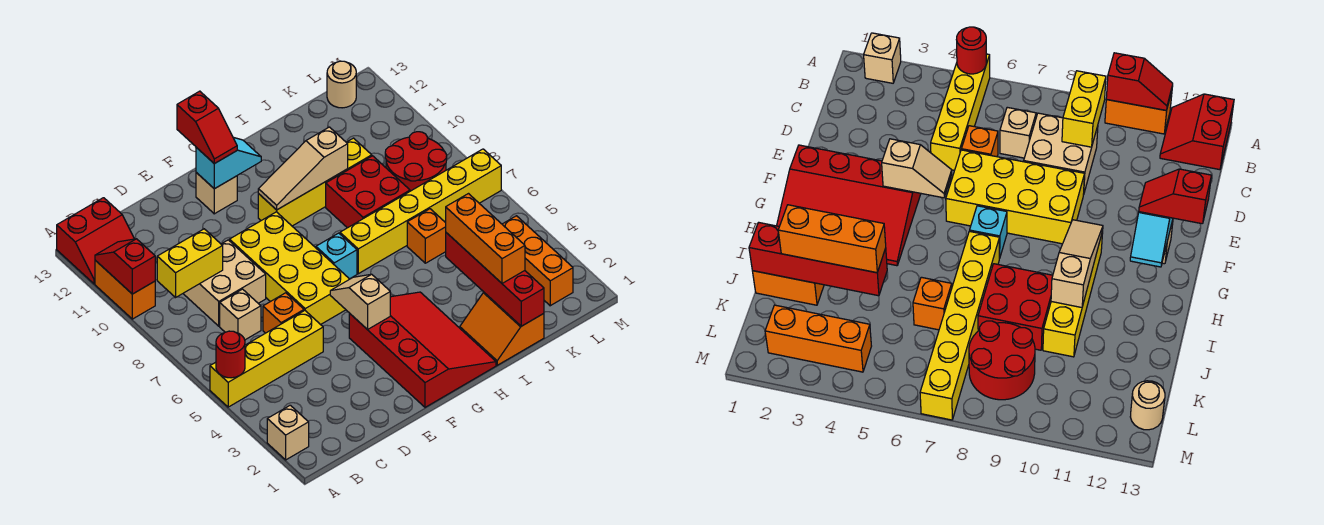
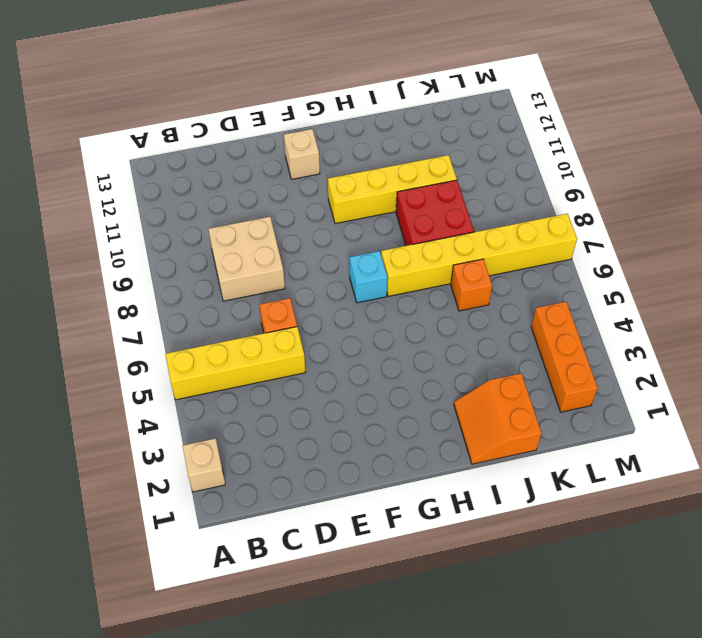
none -> orange 1x2 brick [95,260,155,319]
none -> red 2x2 slope [57,198,134,284]
none -> tan 1x1 brick [220,289,261,340]

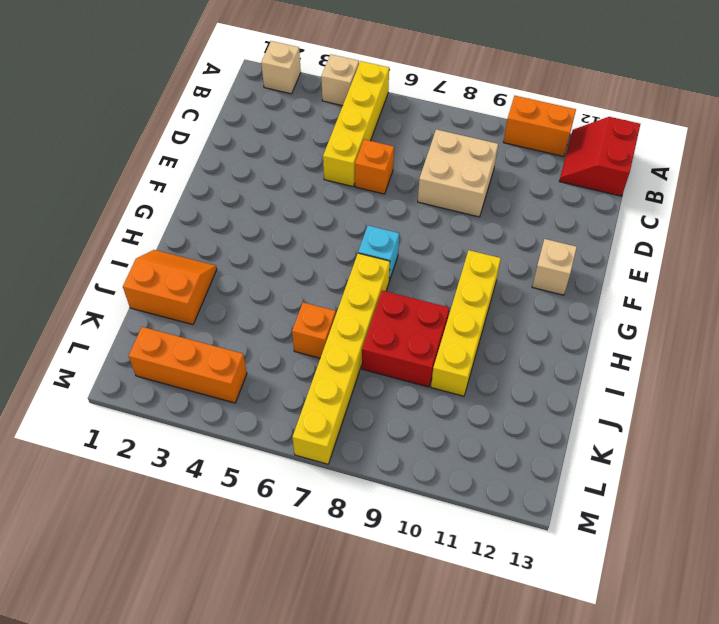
tan 1x1 brick [321,54,359,106] -> tan 1x1 brick moved to [220,289,261,340]
none -> yellow 2x4 brick [229,212,349,325]
none -> red 3x4 slope [349,292,496,407]
none -> red 2x2 round brick [385,132,447,191]

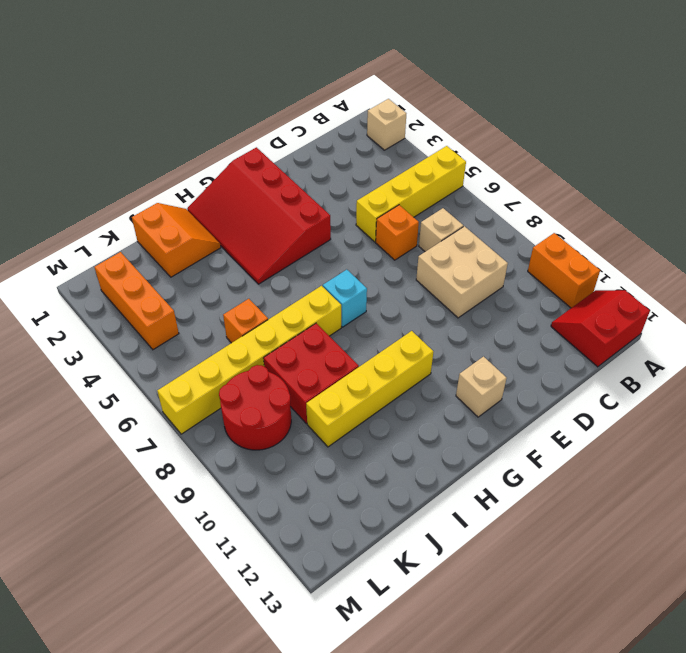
none -> yellow 2x4 brick [229,212,349,325]
none -> tan 1x1 round brick [327,61,356,108]
none -> red 1x1 round brick [216,331,245,378]

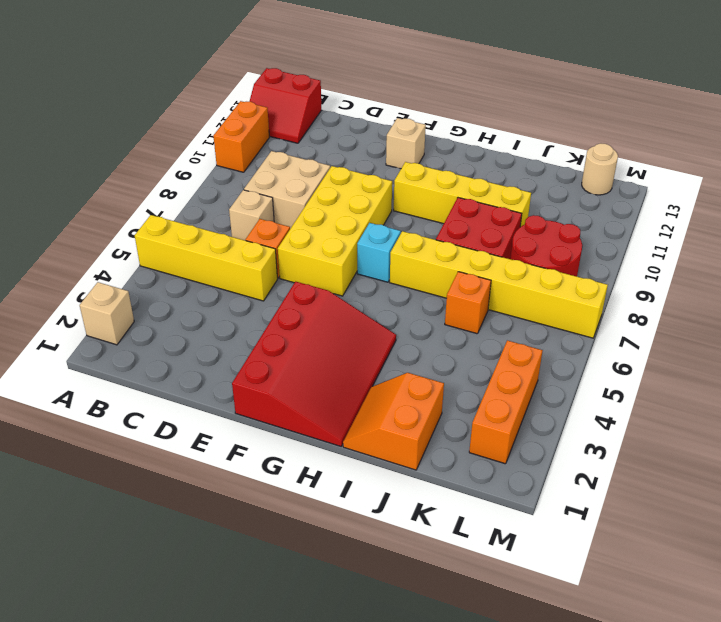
none -> red 1x1 round brick [216,331,245,378]
none -> red 1x2 slope [95,239,155,294]
none -> yellow 1x2 brick [157,229,223,297]

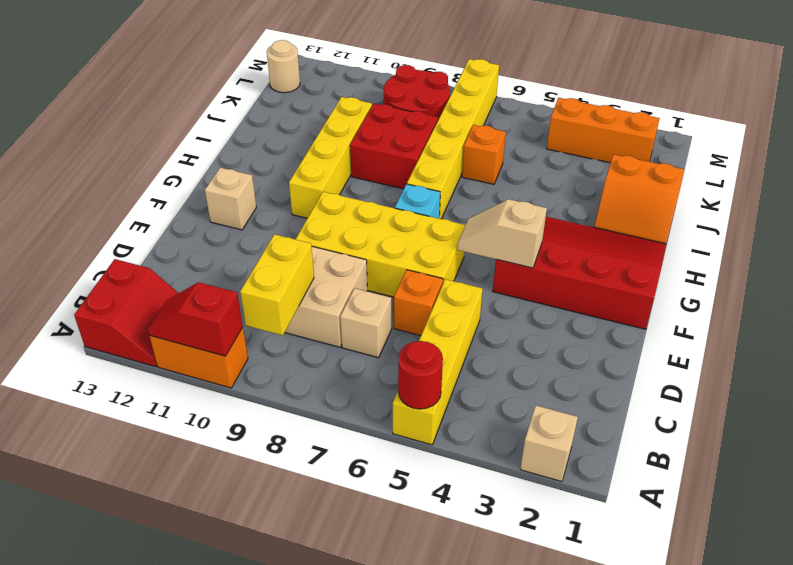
none -> cyan 1x2 slope [196,137,261,189]
none -> tan 1x3 slope [258,127,348,210]
none -> red 1x4 brick [446,233,544,326]

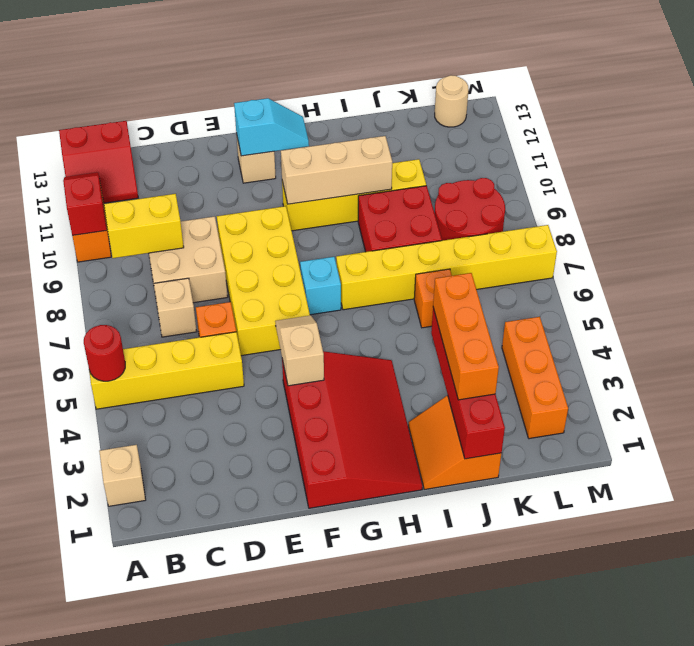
tan 1x3 brick [281,136,392,204] -> tan 1x3 slope [258,127,348,210]
none -> red 1x2 slope [177,91,237,164]

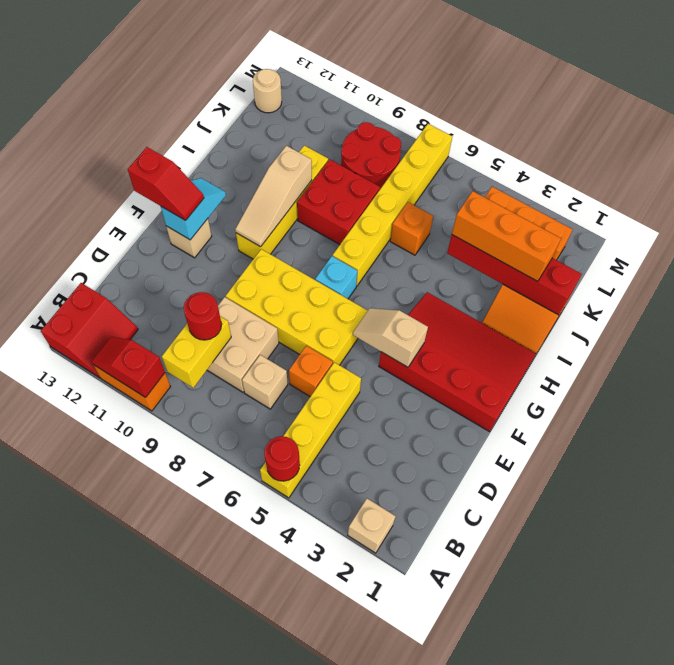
red 1x1 round brick [184,292,222,340] -> none

